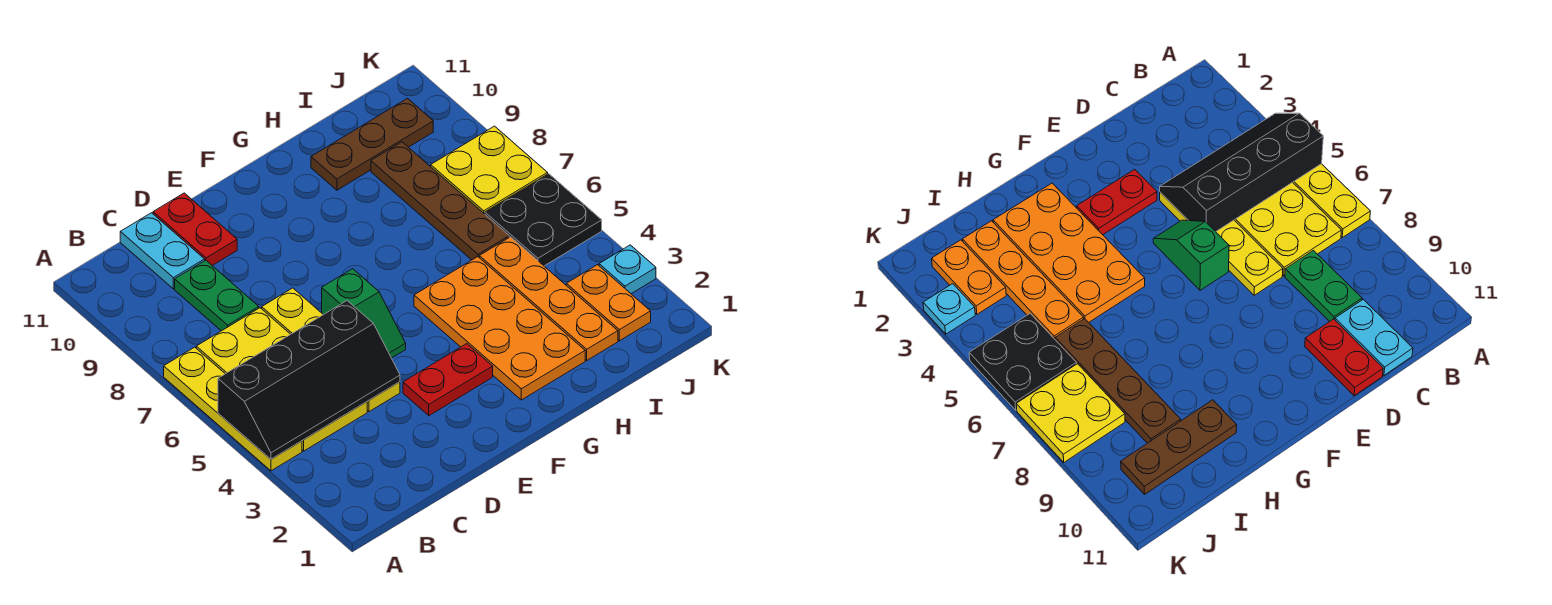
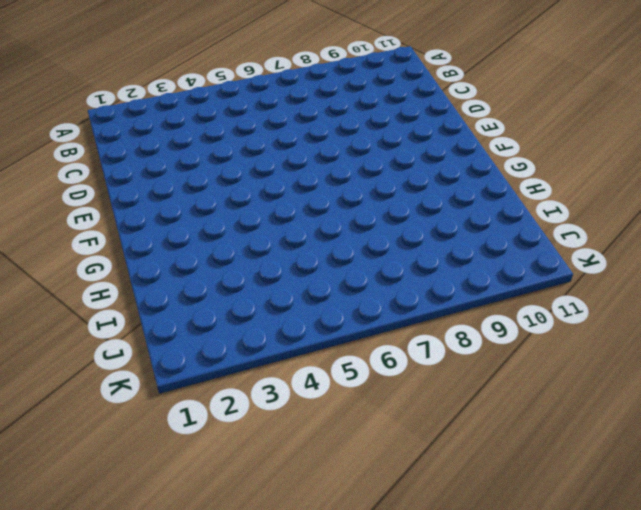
none -> yellow 1x4 plate [164,347,302,471]
none -> yellow 2x4 plate [196,308,367,451]
none -> green 1x2 plate [175,260,259,331]

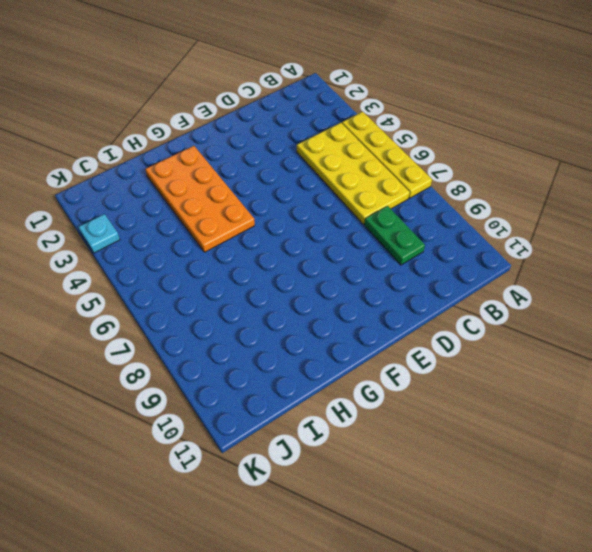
none -> cyan 1x2 plate [120,213,205,289]
none -> yellow 1x4 plate [262,288,400,412]
none -> red 1x2 plate [153,193,237,265]

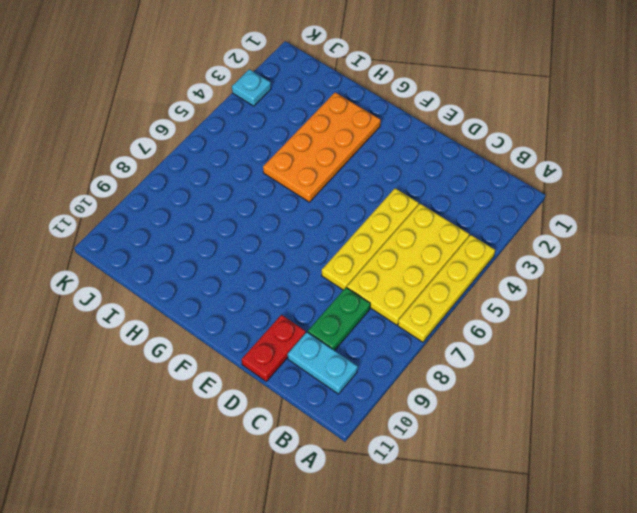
cyan 1x2 plate [288,332,358,394] -> cyan 1x2 plate turned to [120,213,205,289]
none -> red 1x2 plate [403,344,493,416]
none -> green 1x2 slope [322,269,406,358]
none -> brown 1x3 plate [311,98,433,190]

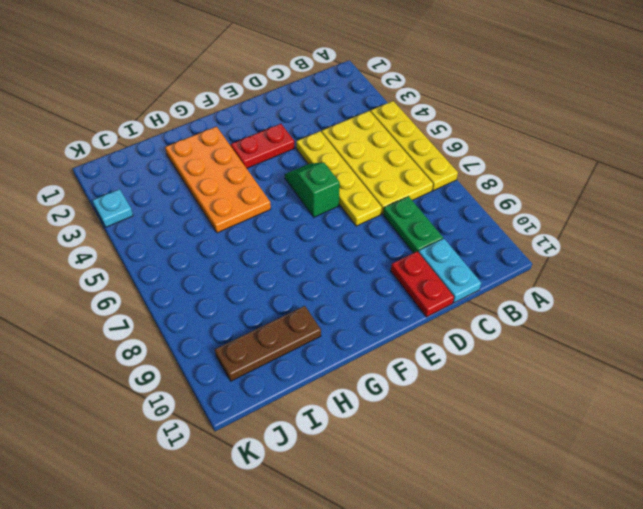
none -> orange 1x4 plate [479,237,618,360]
none -> brown 1x4 plate [371,142,509,260]
none -> orange 1x2 plate [566,265,651,341]

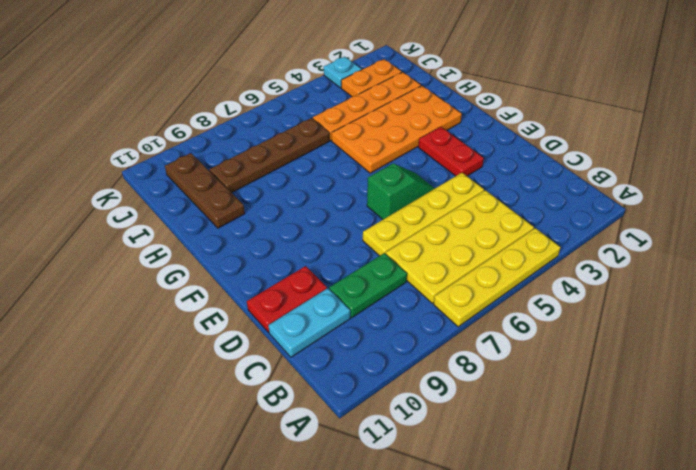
none -> black 2x2 plate [485,174,602,266]
none -> yellow 2x2 plate [431,126,548,214]
none -> black 2x4 slope [218,301,400,459]

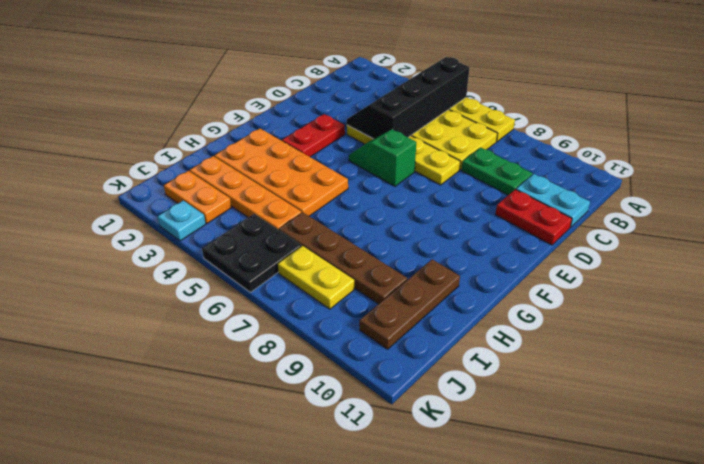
yellow 1x2 plate [278,246,354,309] -> yellow 2x2 plate [431,126,548,214]

